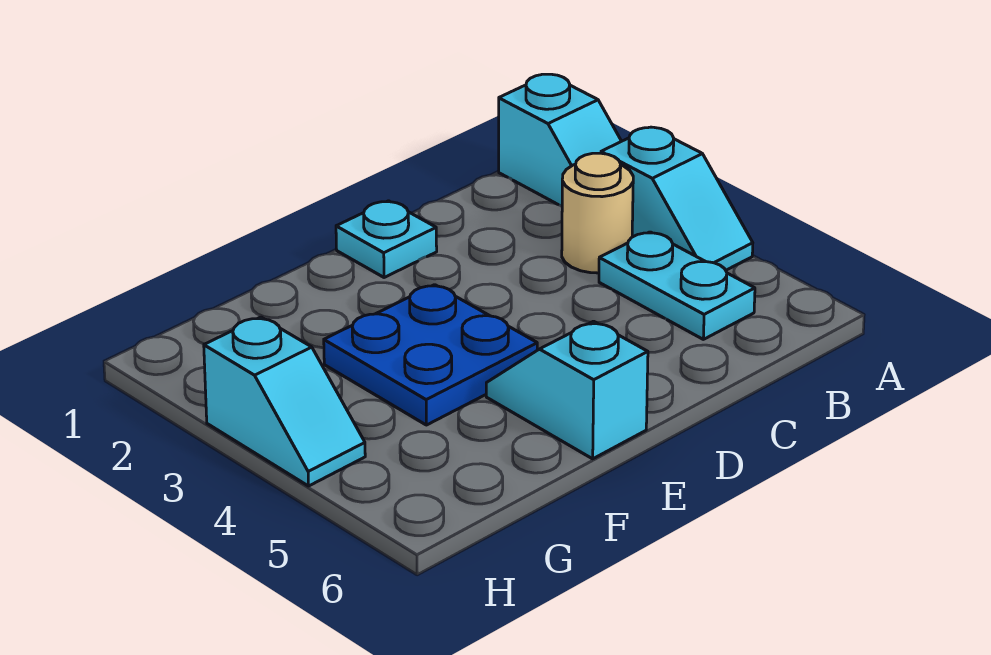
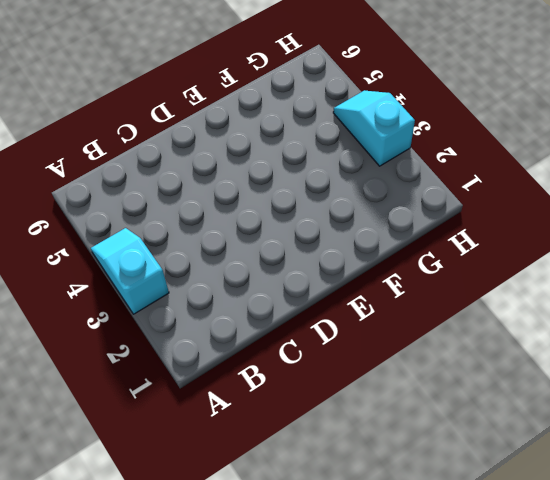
none -> cyan 1x2 slope [499,74,621,206]
none -> tan 1x1 round brick [562,153,633,273]

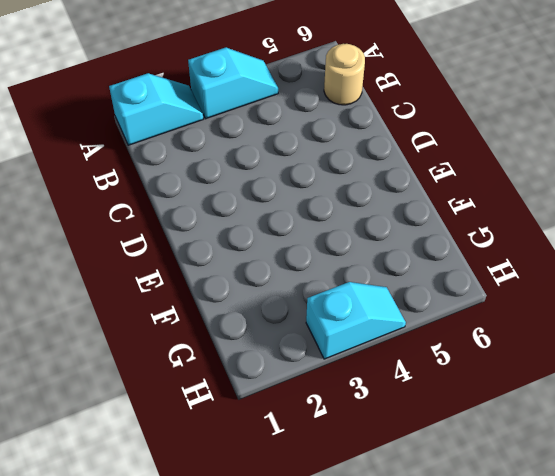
tan 1x1 round brick [324,44,365,105] -> tan 1x1 round brick moved to [562,153,633,273]
none -> cyan 1x2 plate [599,232,755,339]
none -> cyan 1x1 plate [336,201,437,278]

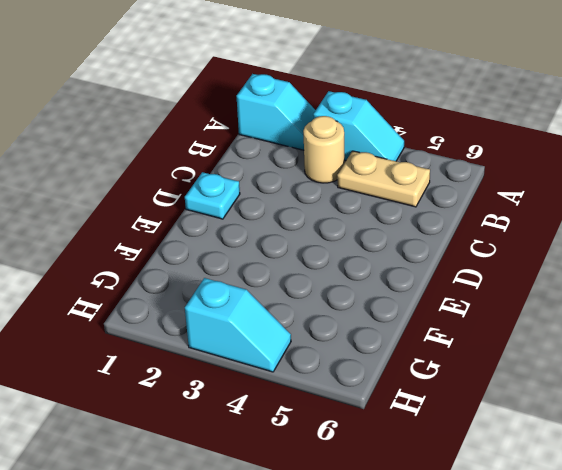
tan 1x2 plate [337,151,430,207] -> cyan 1x2 plate [599,232,755,339]
none -> blue 2x2 plate [324,285,537,425]
none -> cyan 1x2 slope [486,321,648,459]

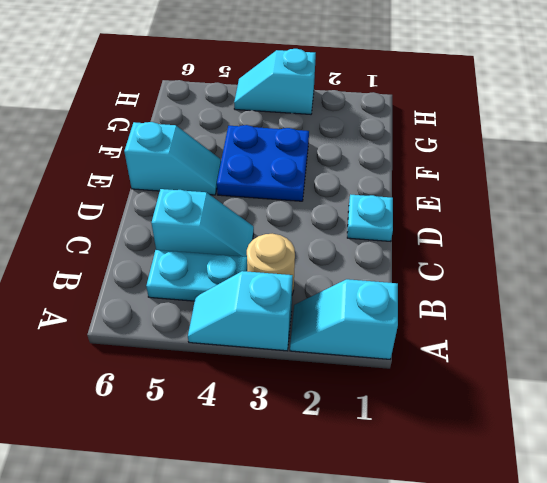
cyan 1x2 slope [152,189,254,257] -> none

